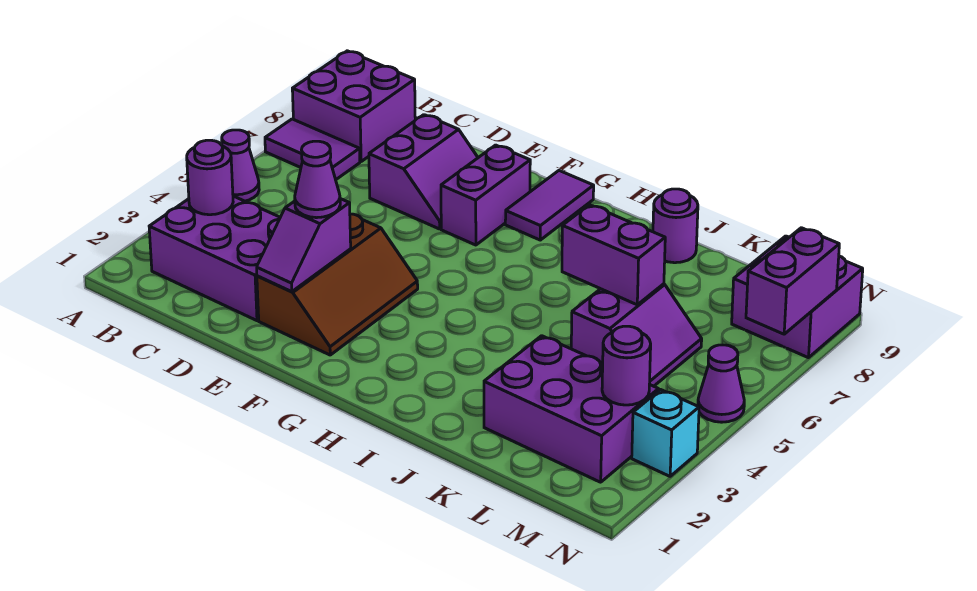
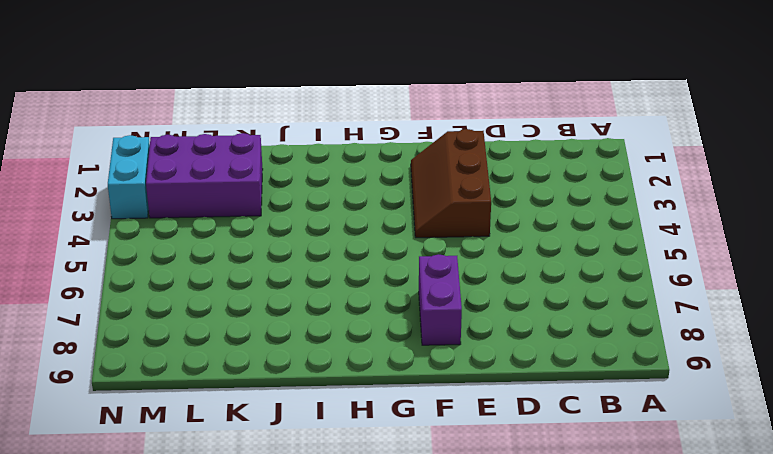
cyan 1x2 brick [108,135,150,219] -> cyan 1x1 brick [632,390,699,476]
none -> purple 1x1 cone [222,130,259,201]
none -> purple 1x2 tile [265,119,360,180]
none -> purple 2x2 brick [292,51,415,161]

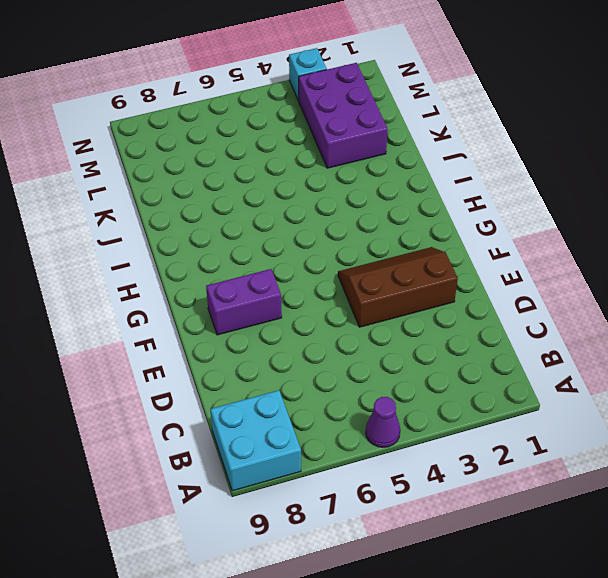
cyan 2x2 brick [210,390,301,491] -> purple 2x2 brick [292,51,415,161]
none -> purple 1x2 tile [265,119,360,180]
none -> purple 2x3 brick [149,196,280,321]
none -> purple 2x2 slope [369,115,478,229]

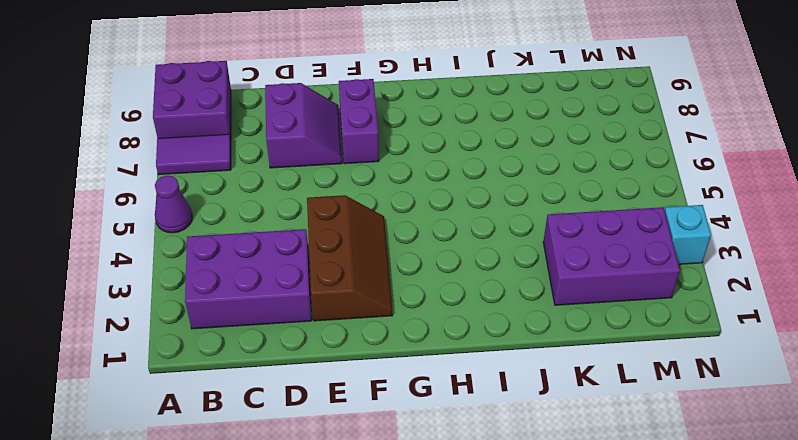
none -> purple 1x2 tile [505,171,594,240]
none -> purple 1x1 round brick [653,189,698,263]
none -> purple 2x2 slope [571,284,702,386]

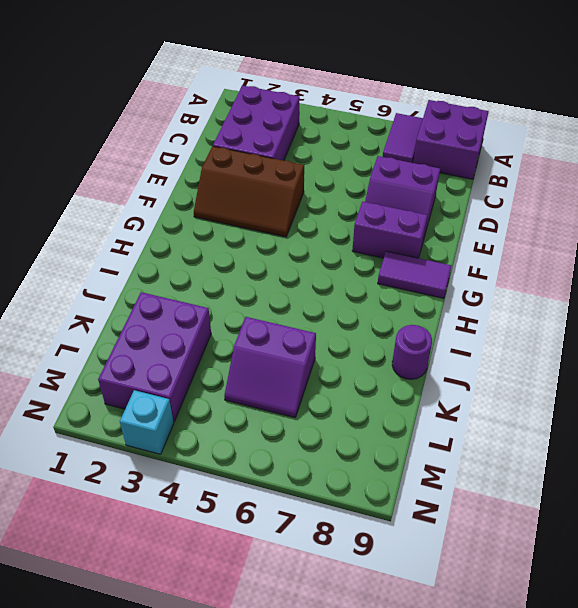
none -> purple 1x1 cone [222,130,259,201]
none -> purple 2x2 brick [732,236,863,358]
none -> purple 1x1 cone [698,345,744,422]

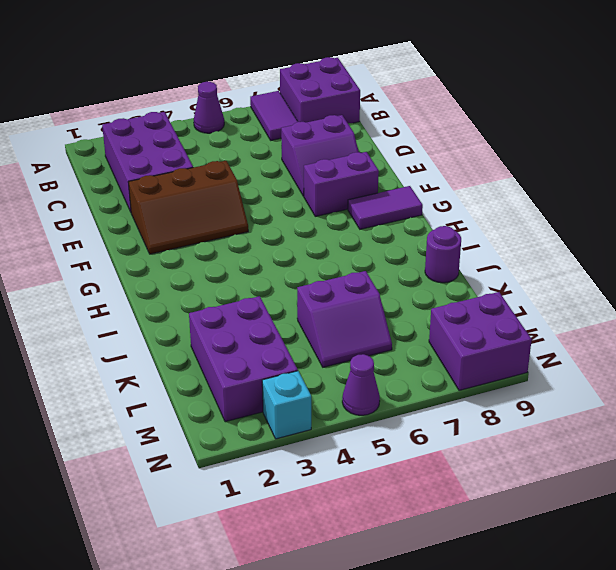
none -> purple 1x1 round brick [187,140,233,215]
none -> purple 1x2 slope [257,199,351,292]
none -> purple 1x2 brick [562,205,665,305]

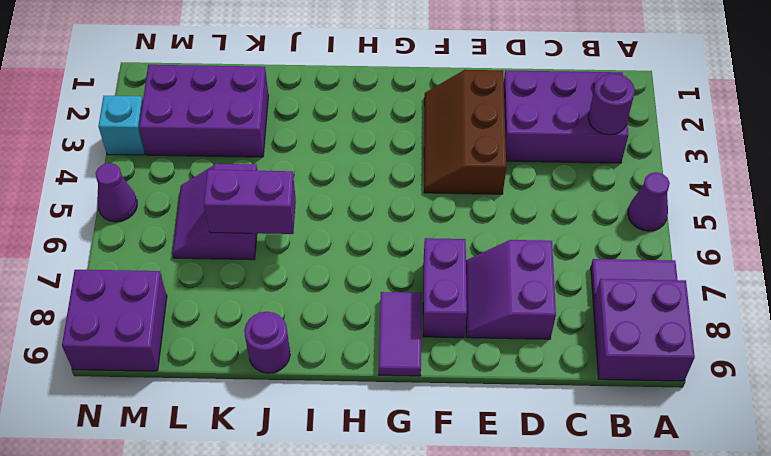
none -> purple 1x2 slope [257,199,351,292]
none -> purple 1x1 round brick [602,326,651,405]
none -> purple 1x2 brick [746,228,839,334]

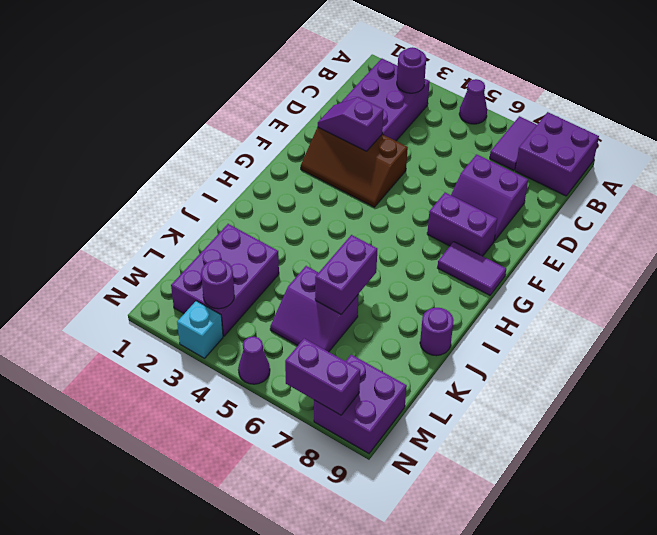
none -> purple 1x1 cone [295,141,340,218]

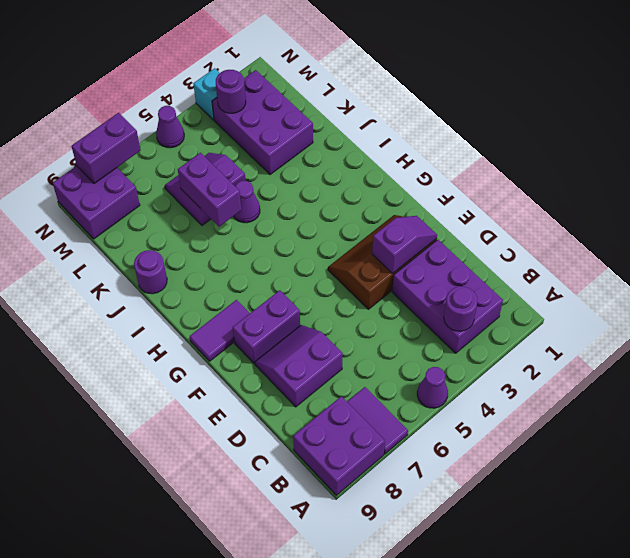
purple 1x1 cone [234,181,260,223] -> purple 1x1 cone moved to [295,141,340,218]

